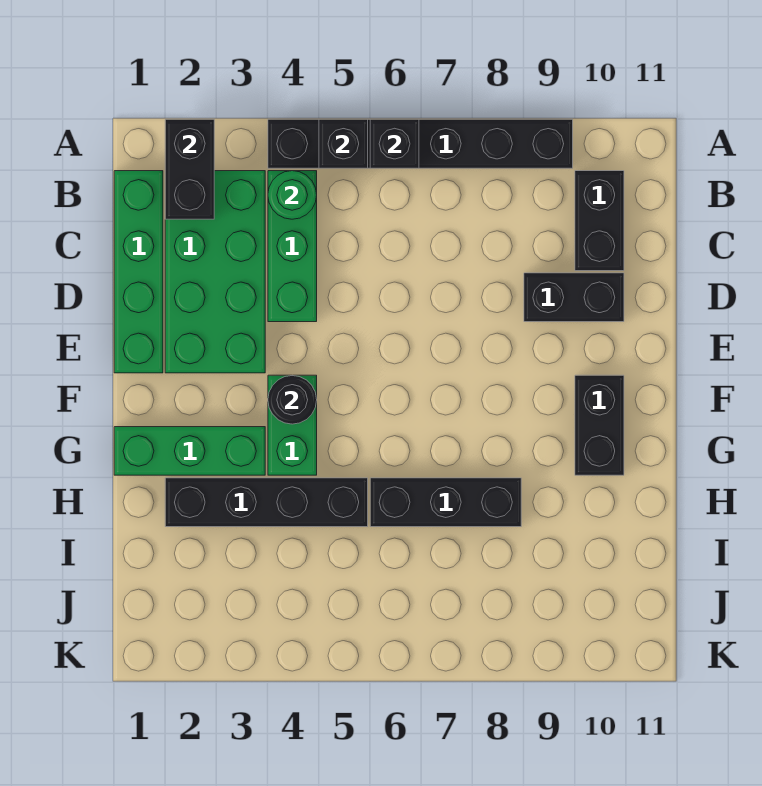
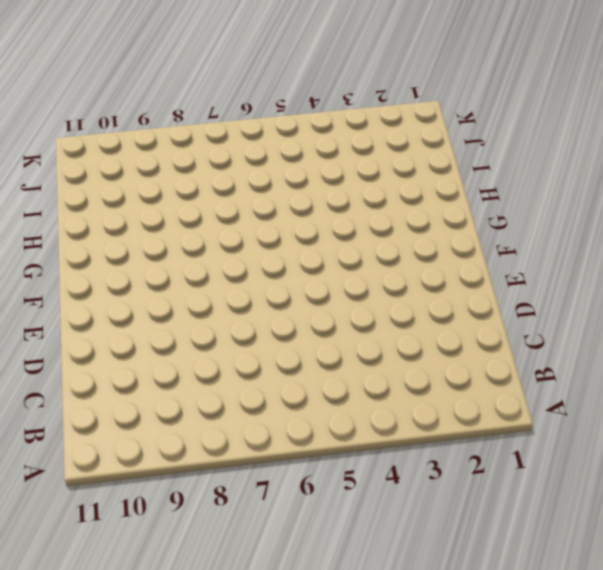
none -> black 1x6 brick [268,119,573,168]
none -> green 1x4 brick [114,171,163,373]
none -> green 2x4 brick [165,171,265,373]

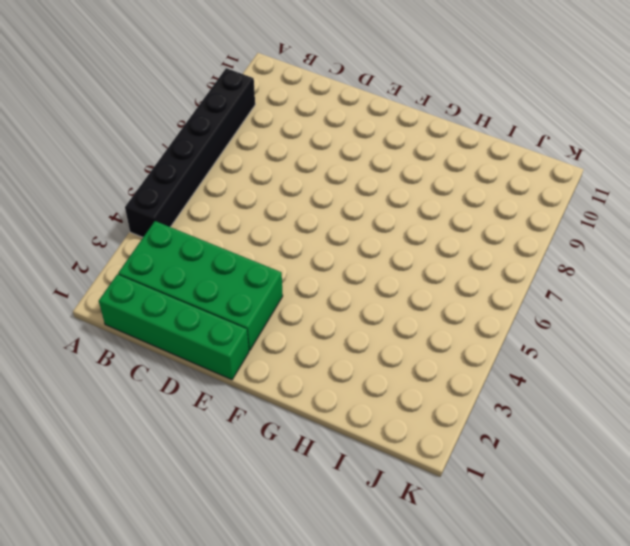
none -> green 1x3 brick [268,171,317,322]
none -> black 1x2 brick [575,171,624,271]
none -> black 1x2 brick [524,273,624,322]

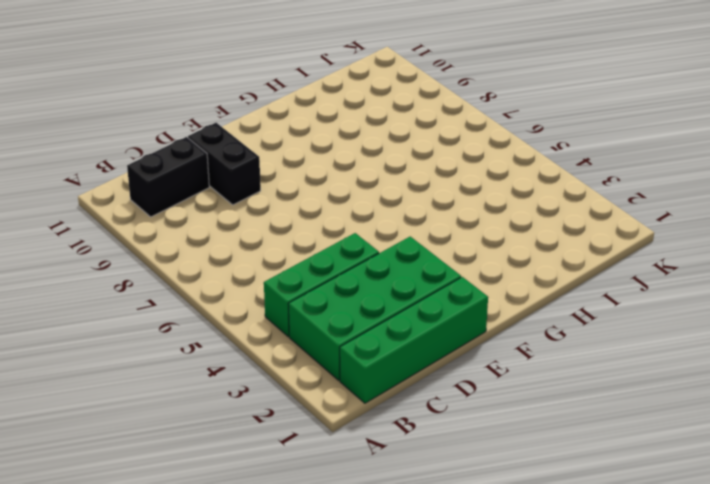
none -> black 1x6 brick [268,119,573,168]
none -> green 1x2 brick [268,375,317,475]
none -> black 1x2 brick [575,375,624,475]

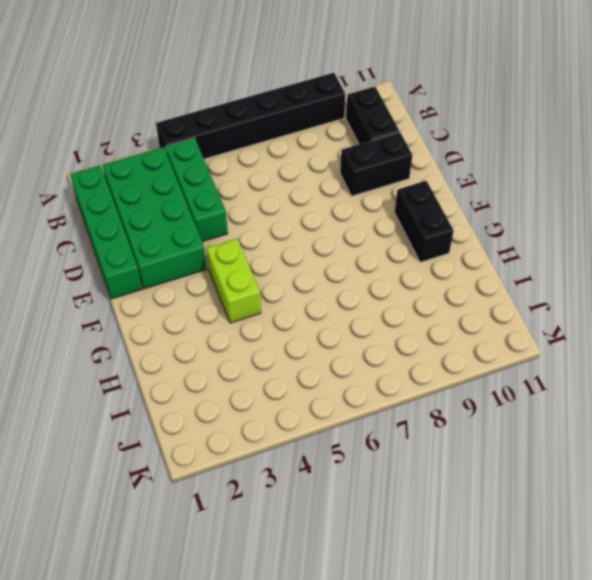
lime 1x2 brick [206,239,261,323] -> green 1x2 brick [268,375,317,475]
none -> green 1x3 brick [114,427,265,475]
none -> black 1x4 brick [165,478,368,527]
none -> black 1x3 brick [370,478,521,527]

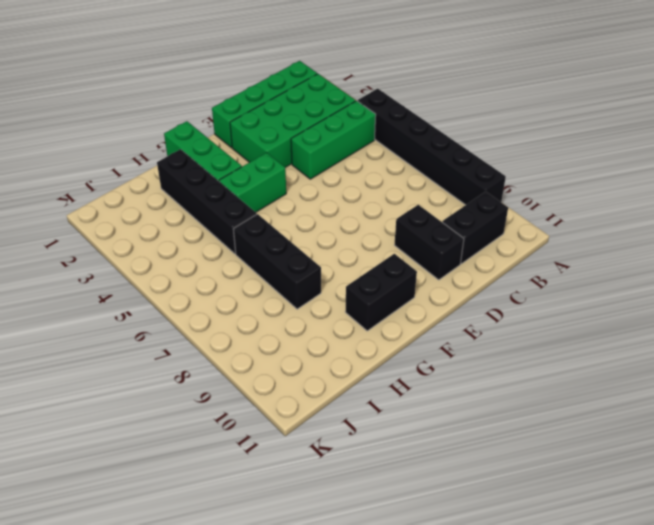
none -> black 1x2 brick [165,119,214,219]
none -> black 1x1 brick [319,119,368,168]
none -> black 1x1 brick [370,119,419,168]

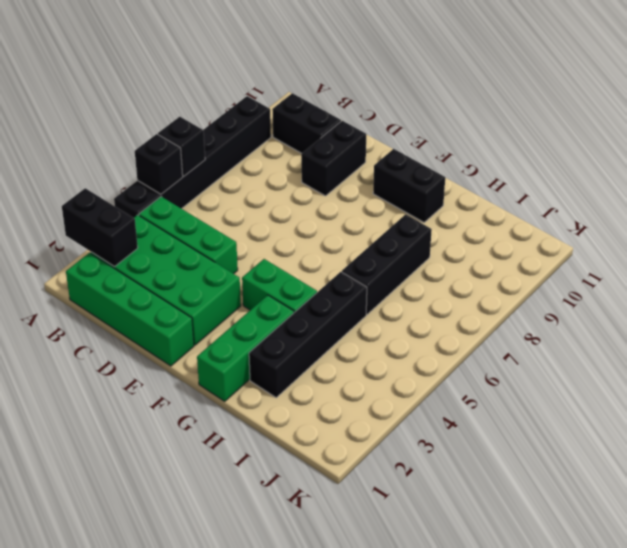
none -> green 1x1 round brick [268,171,317,219]
none -> black 1x1 round brick [268,375,317,424]

